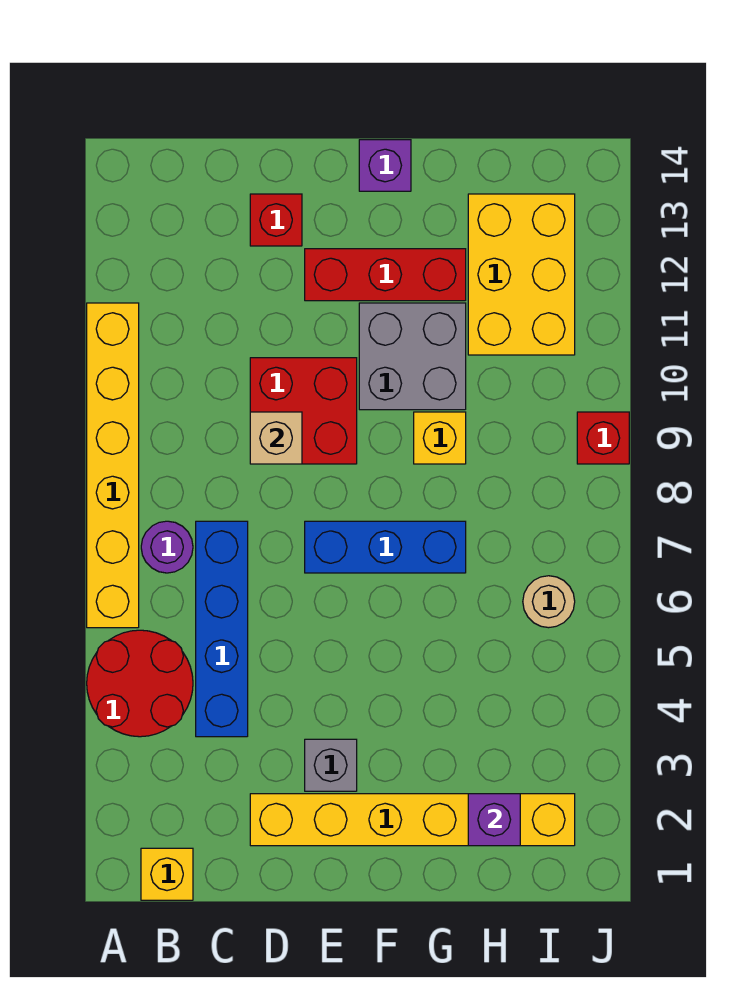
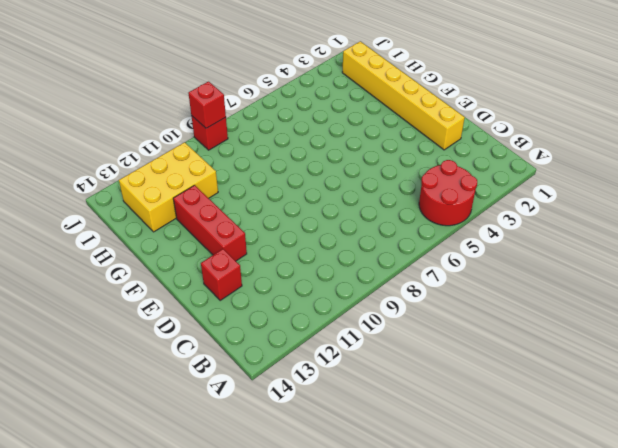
red 1x1 brick [188,82,226,128] -> none
none -> yellow 1x6 brick [87,303,139,628]
none -> yellow 1x1 brick [141,848,193,900]
none -> purple 1x1 round brick [141,521,193,573]

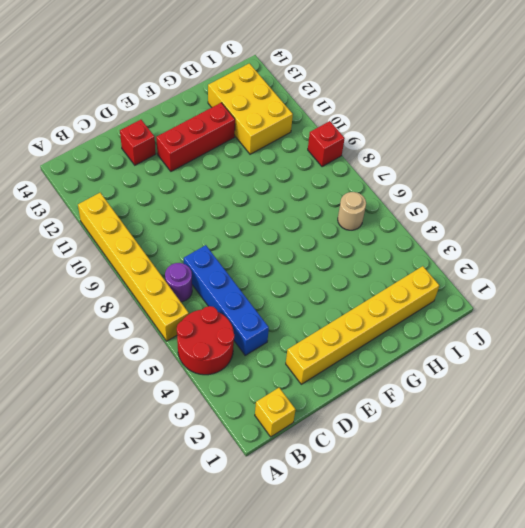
none -> red 2x2 brick [250,358,357,464]
none -> grey 1x1 brick [305,739,357,791]
none -> blue 1x3 brick [305,521,466,573]

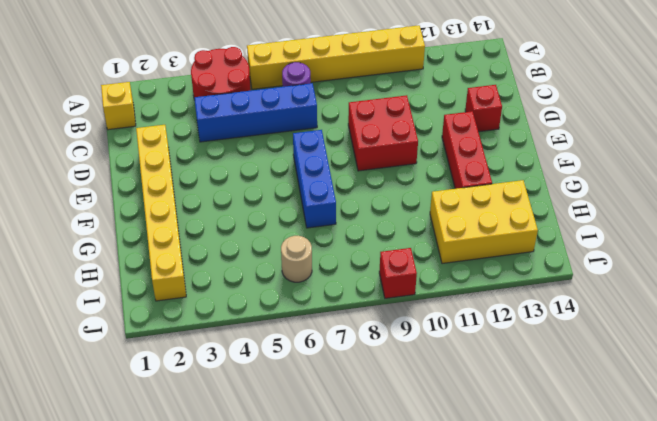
none -> grey 1x1 brick [305,739,357,791]
none -> grey 2x2 brick [359,303,466,410]
none -> purple 1x1 brick [359,140,411,191]

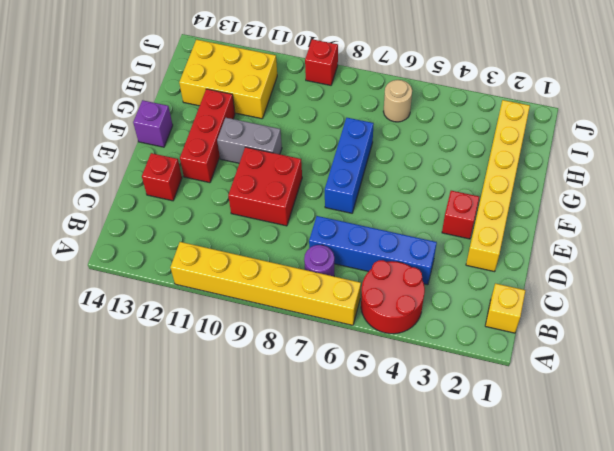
red 1x1 brick [442,191,479,239] -> grey 1x1 brick [305,739,357,791]
grey 1x2 brick [217,118,282,163] -> grey 2x2 brick [359,303,466,410]
none -> yellow 1x1 brick [414,412,466,464]
none -> tan 1x1 brick [250,412,302,464]
none -> purple 1x1 brick [468,794,520,846]

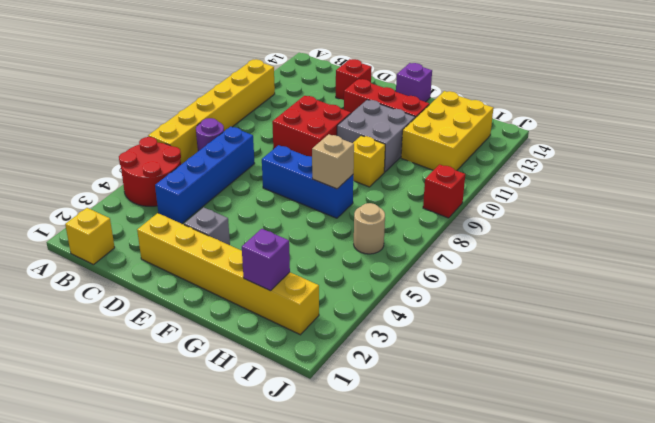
tan 1x1 brick [312,134,354,189] -> tan 1x1 brick moved to [250,412,302,464]

